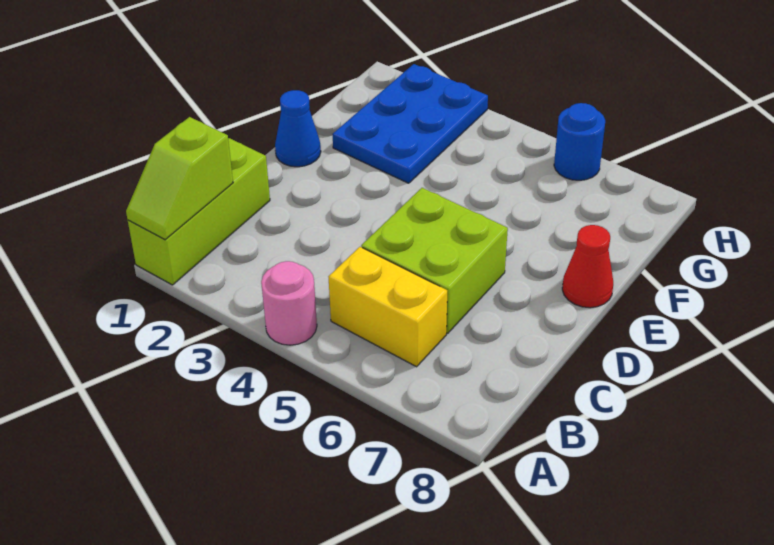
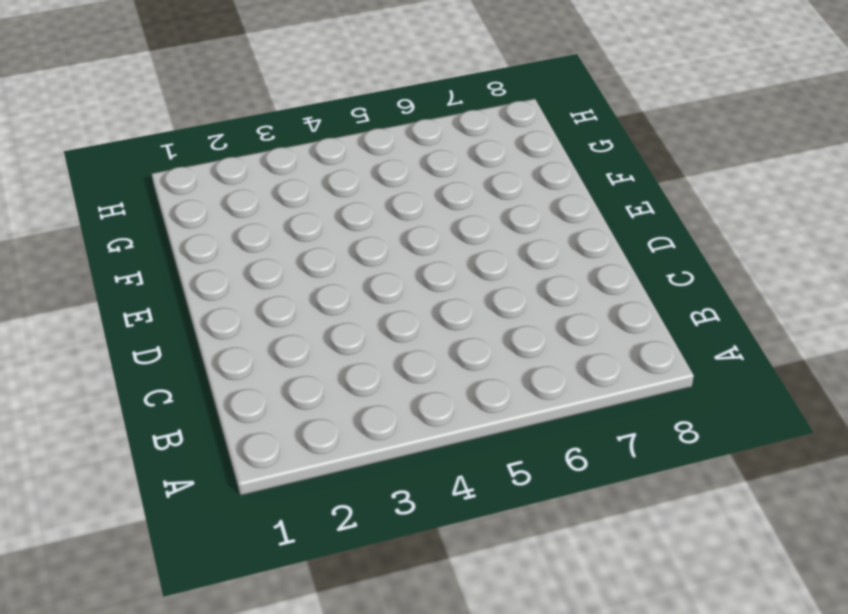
none -> lime 1x3 brick [128,138,270,285]
none -> pink 1x1 round brick [261,261,317,345]

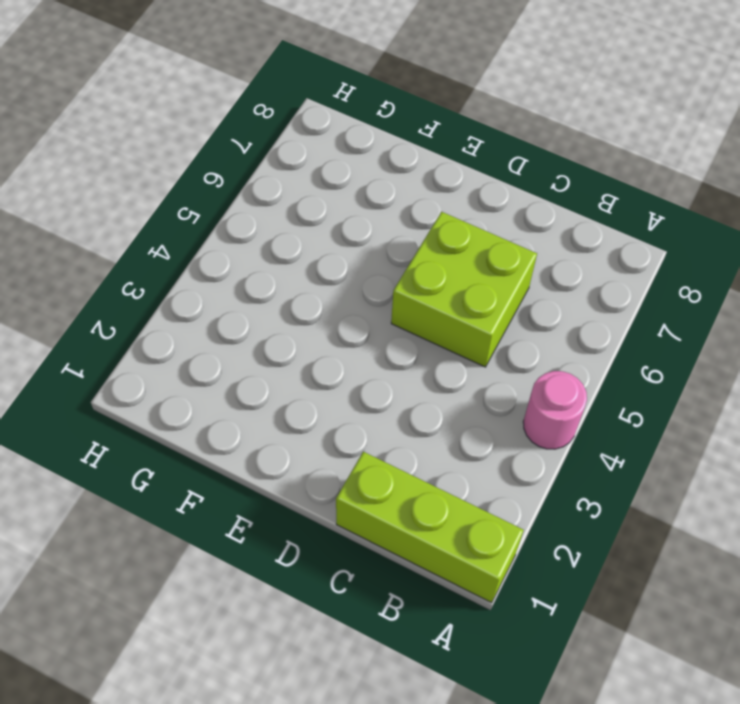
none -> yellow 1x2 brick [328,247,447,367]
none -> blue 1x1 cone [275,90,321,167]

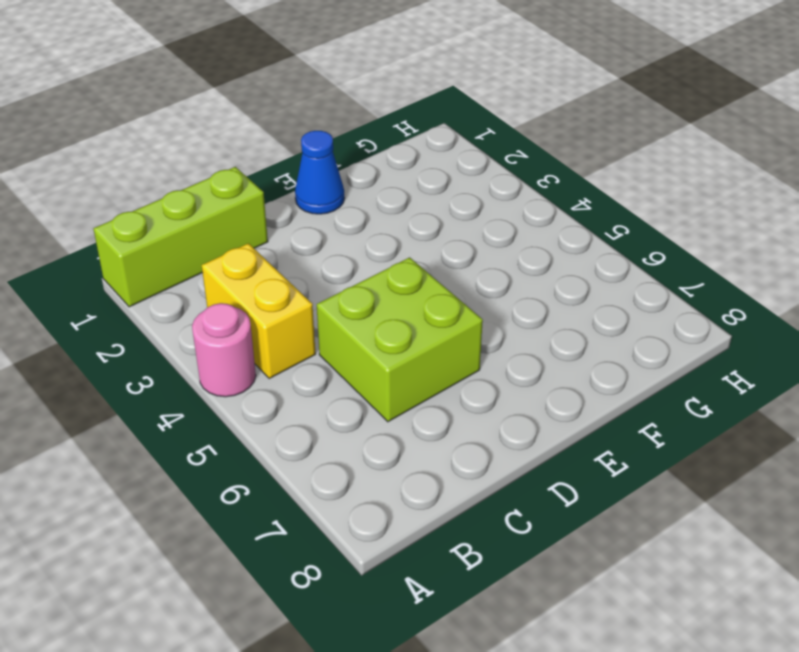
yellow 1x2 brick [202,243,315,379] -> yellow 1x2 brick moved to [328,247,447,367]
none -> red 1x1 cone [562,225,613,308]
none -> blue 2x3 plate [333,64,488,183]

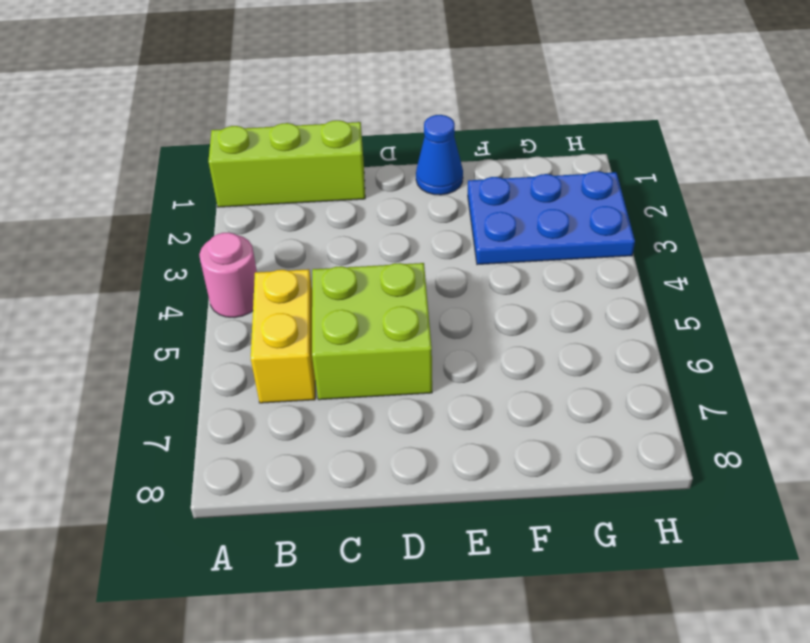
none -> red 1x1 cone [562,225,613,308]
none -> blue 1x1 round brick [554,103,605,180]

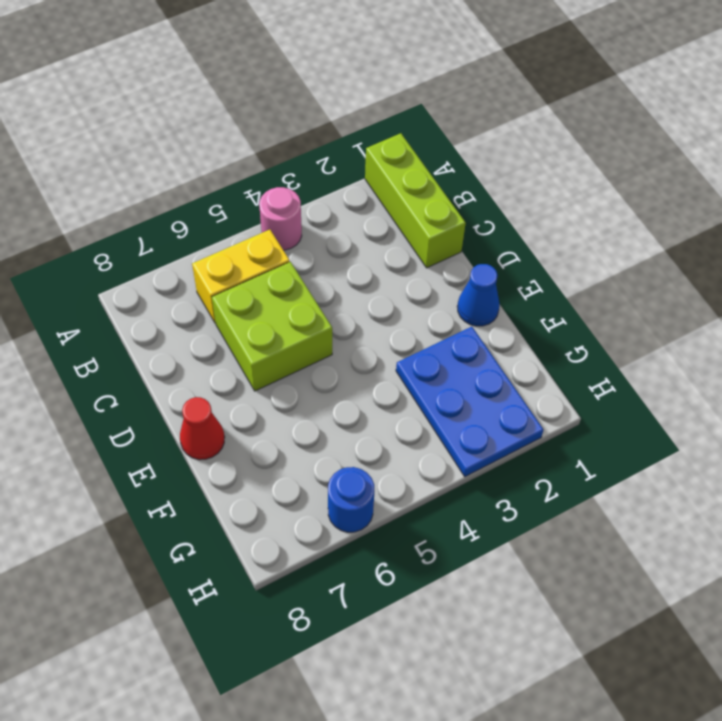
none -> lime 1x2 slope [126,117,233,240]

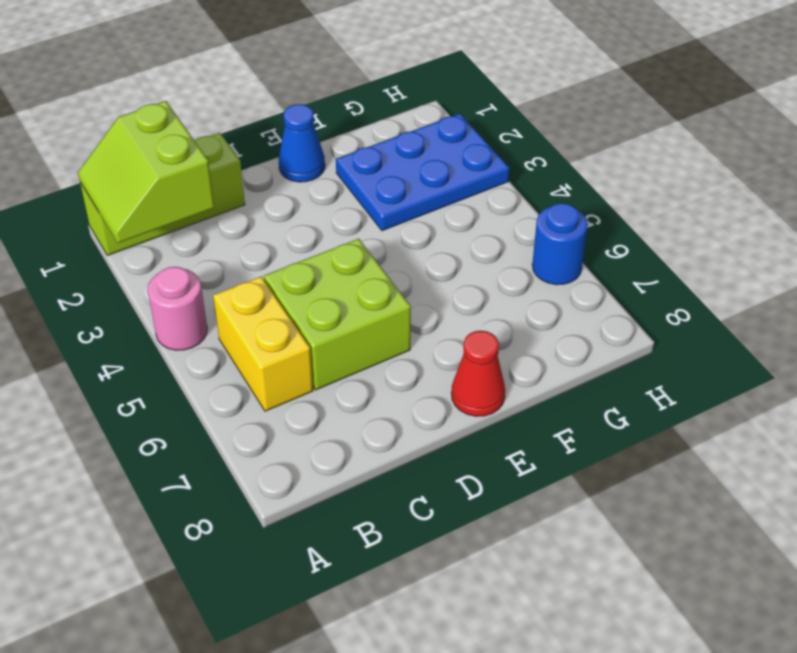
lime 2x2 slope [78,101,214,243] -> lime 1x2 slope [126,117,233,240]

